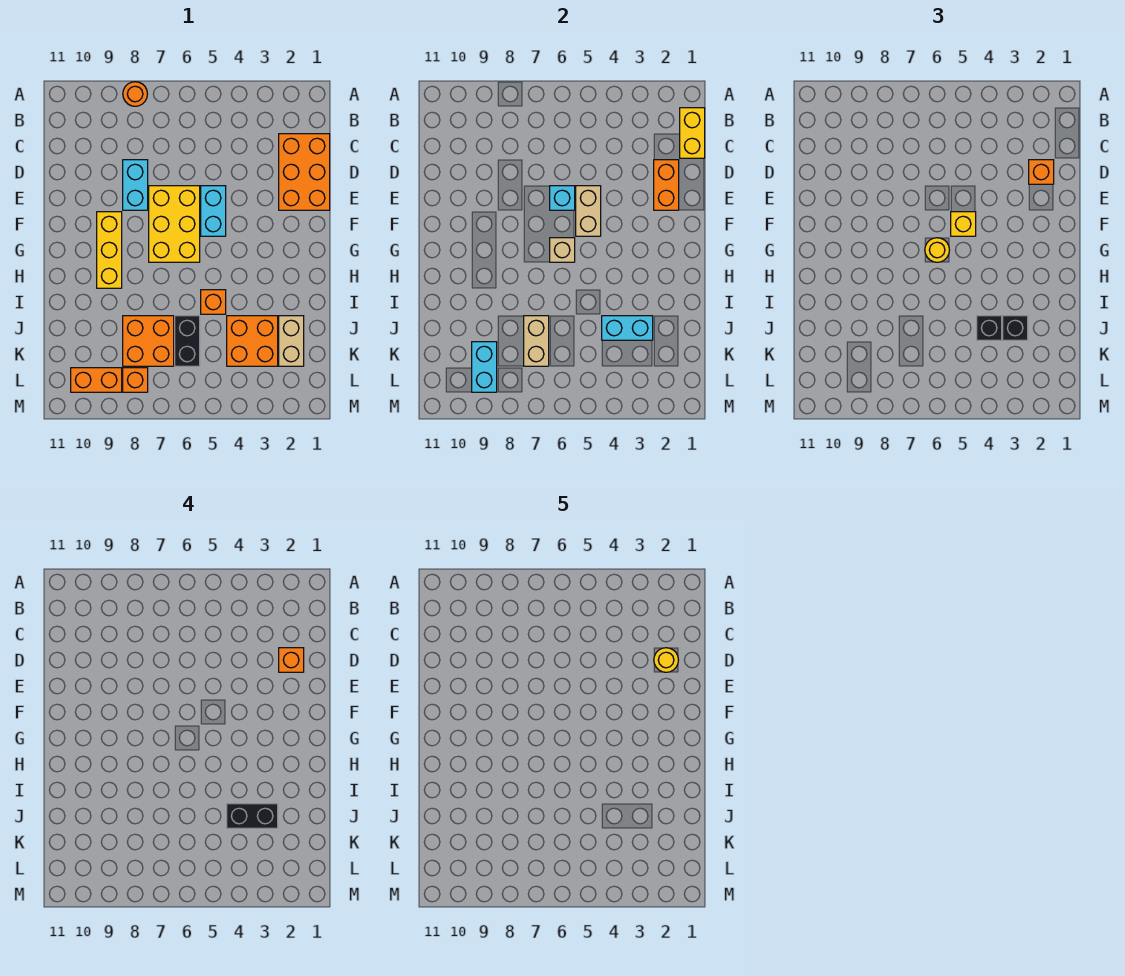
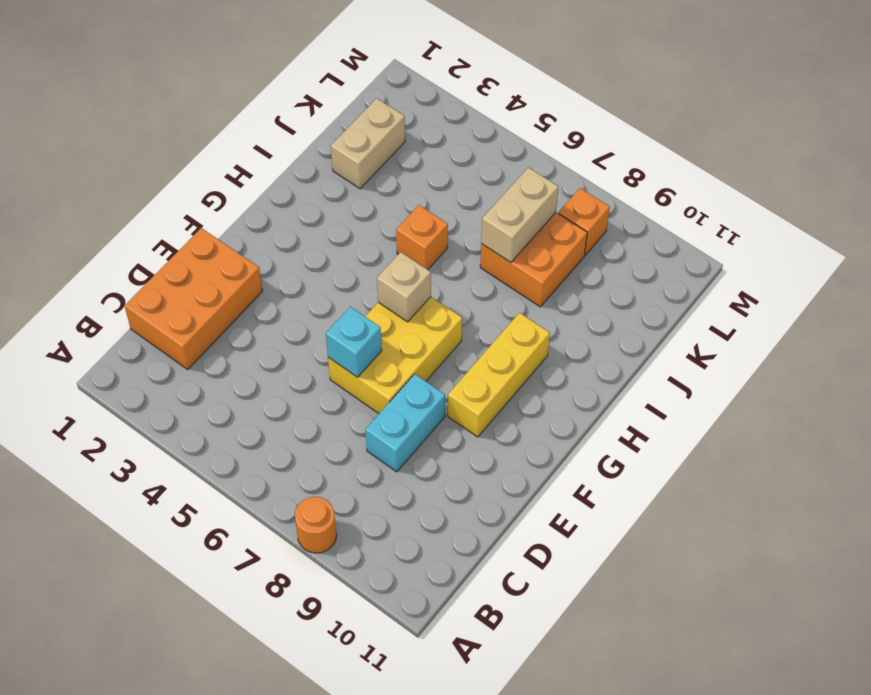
none -> cyan 1x2 brick [201,186,226,236]
none -> orange 2x2 brick [227,316,278,366]
none -> black 1x2 brick [175,316,200,366]

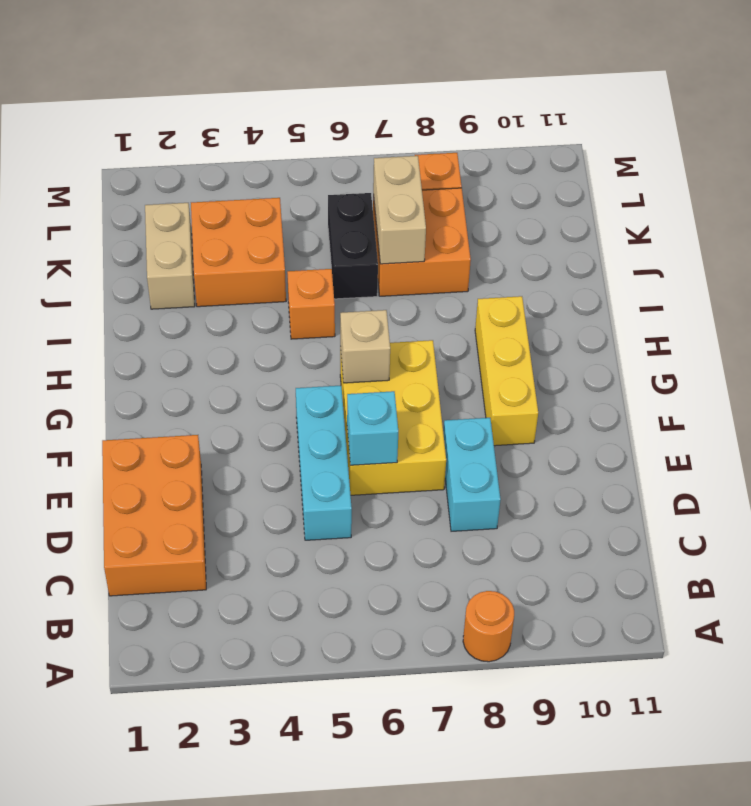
cyan 1x3 brick [296,386,352,540] -> cyan 1x2 brick [201,186,226,236]
none -> orange 1x2 brick [71,368,122,392]
none -> yellow 1x2 brick [680,108,705,158]
none -> orange 1x2 brick [654,160,679,210]

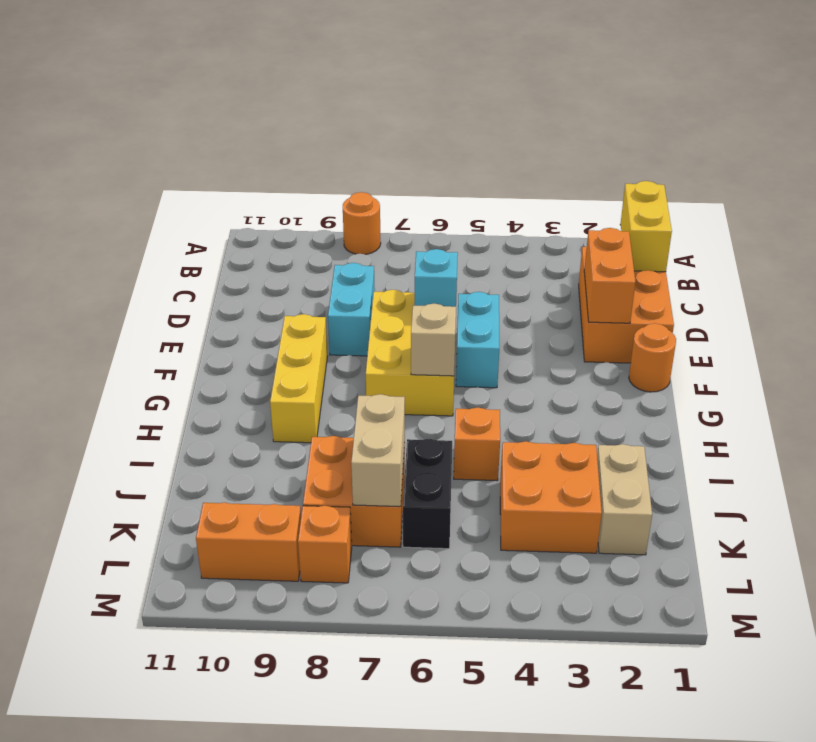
orange 1x1 round brick [629,323,676,392] -> none
none -> tan 1x2 brick [576,186,601,236]
none -> cyan 1x2 brick [602,316,653,340]
none -> cyan 1x2 brick [472,342,497,392]

